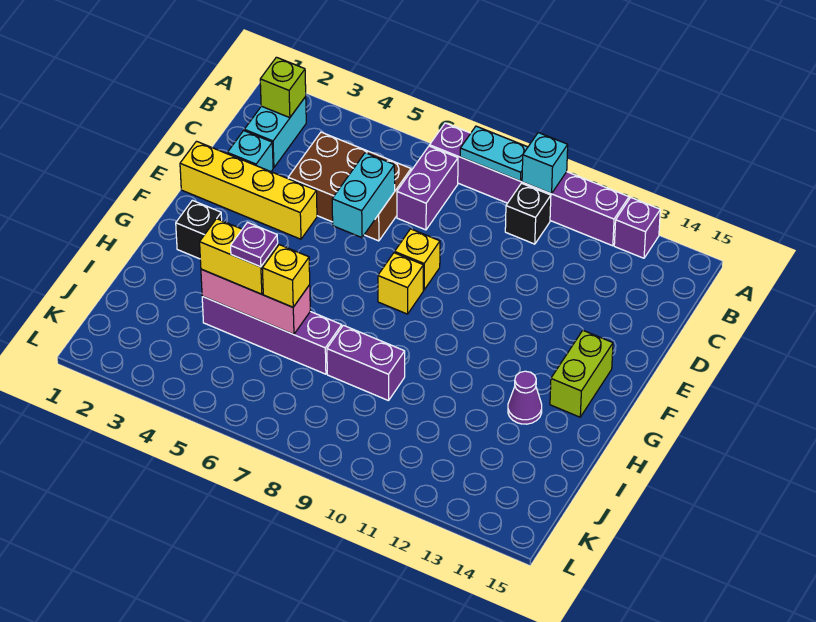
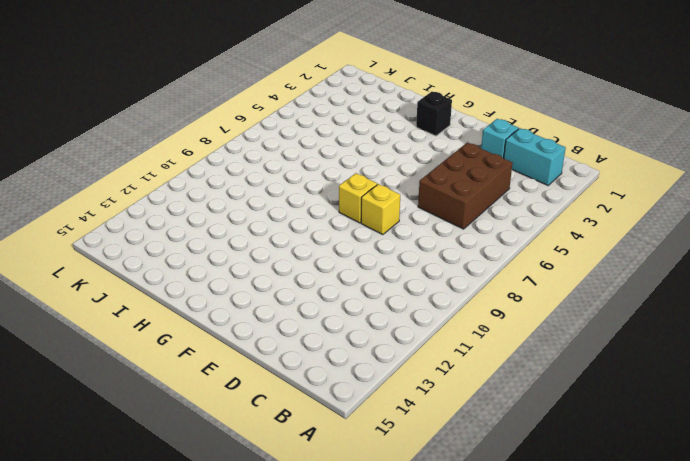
none -> purple 1x6 brick [430,123,629,246]
none -> purple 1x1 brick [614,198,660,258]
none -> purple 1x2 brick [397,146,458,230]

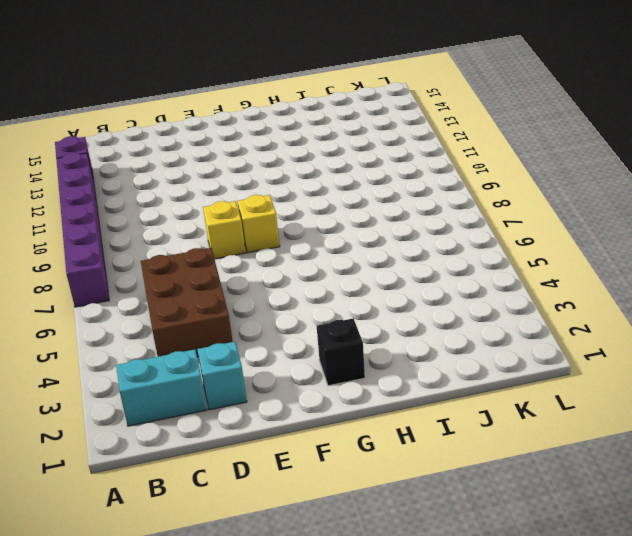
none -> purple 1x2 brick [397,146,458,230]
none -> black 1x1 brick [505,183,551,244]
none -> yellow 1x4 brick [180,141,317,239]

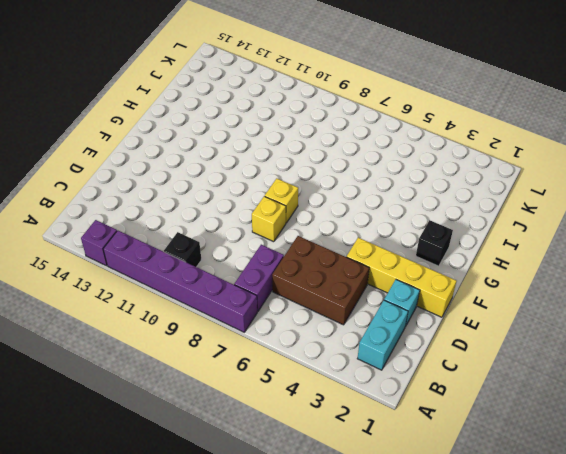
none -> lime 1x2 brick [550,331,613,417]
none -> purple 1x1 cone [508,371,542,424]
none -> purple 1x4 brick [202,296,342,374]

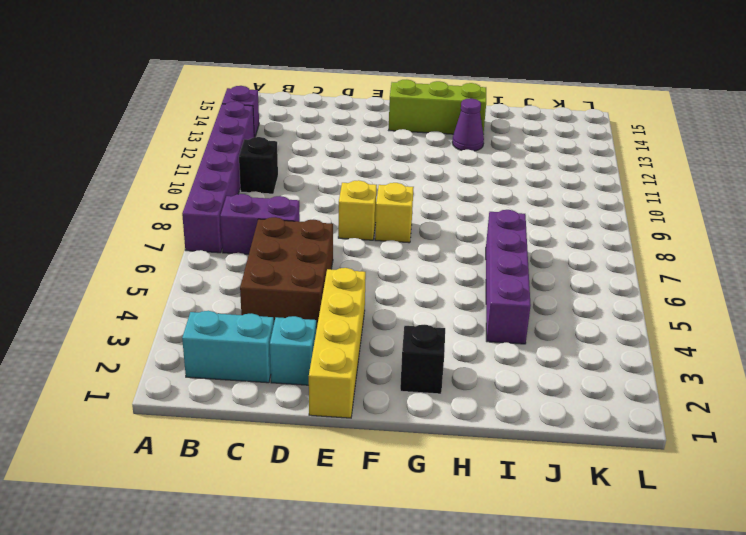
lime 1x3 brick [389,80,486,134] -> lime 1x2 brick [550,331,613,417]
none -> purple 1x2 brick [327,325,405,401]
none -> cyan 1x2 plate [460,126,528,181]
none -> cyan 1x1 brick [522,133,568,194]

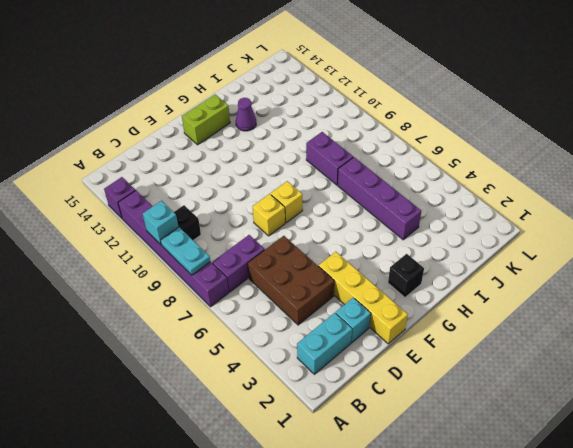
none -> lime 1x1 brick [260,57,306,118]
none -> cyan 1x2 brick [332,153,395,238]
none -> pink 1x3 brick [201,269,310,334]

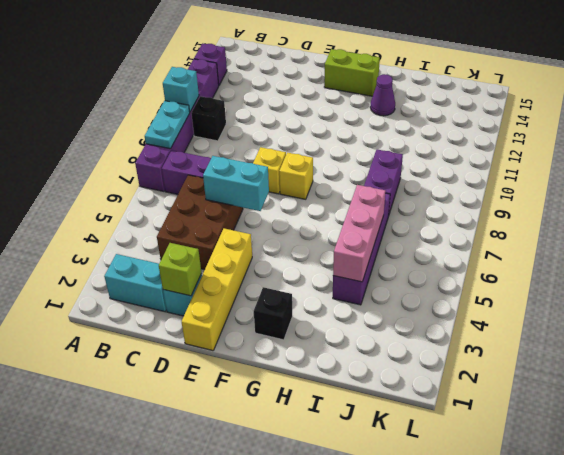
lime 1x1 brick [159,243,202,296] -> lime 1x1 brick moved to [260,57,306,118]
none -> yellow 1x2 brick [200,219,278,294]
none -> yellow 1x1 brick [262,245,310,307]
none -> purple 1x1 plate [231,222,278,267]

